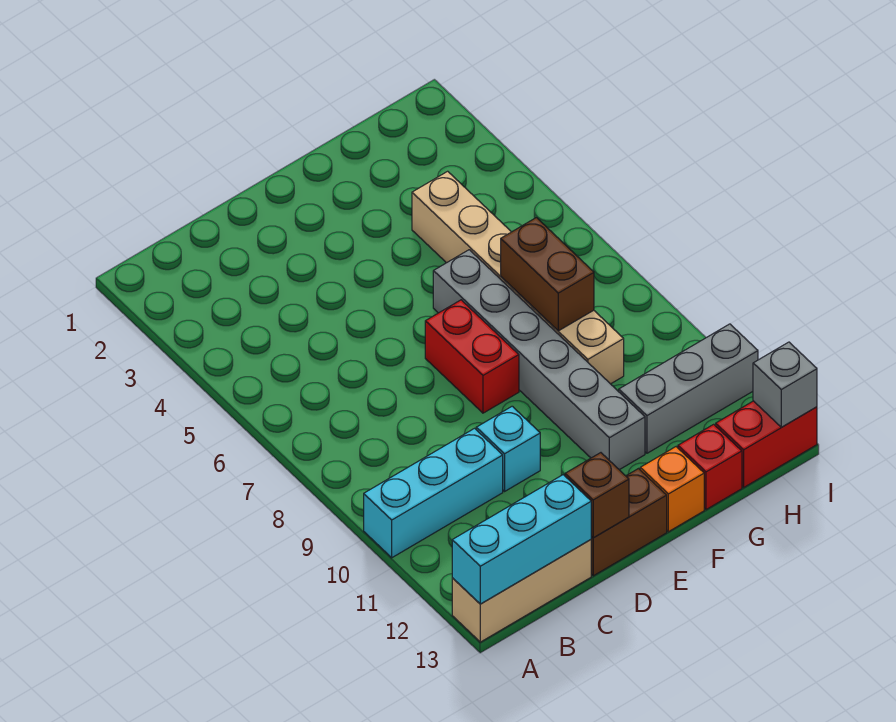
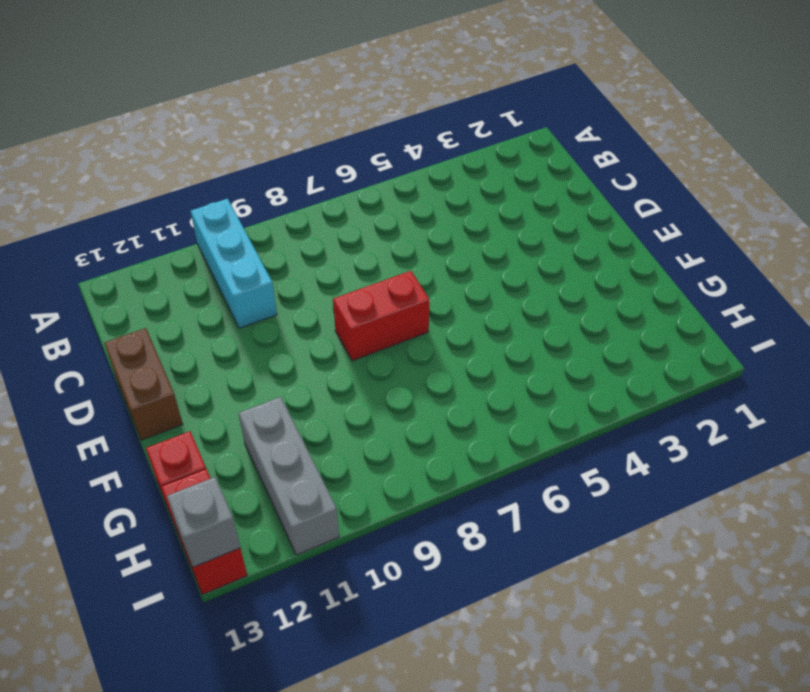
none -> tan 1x3 brick [452,540,591,642]
none -> cyan 1x1 brick [476,406,540,491]
none -> grey 1x6 brick [433,250,645,470]

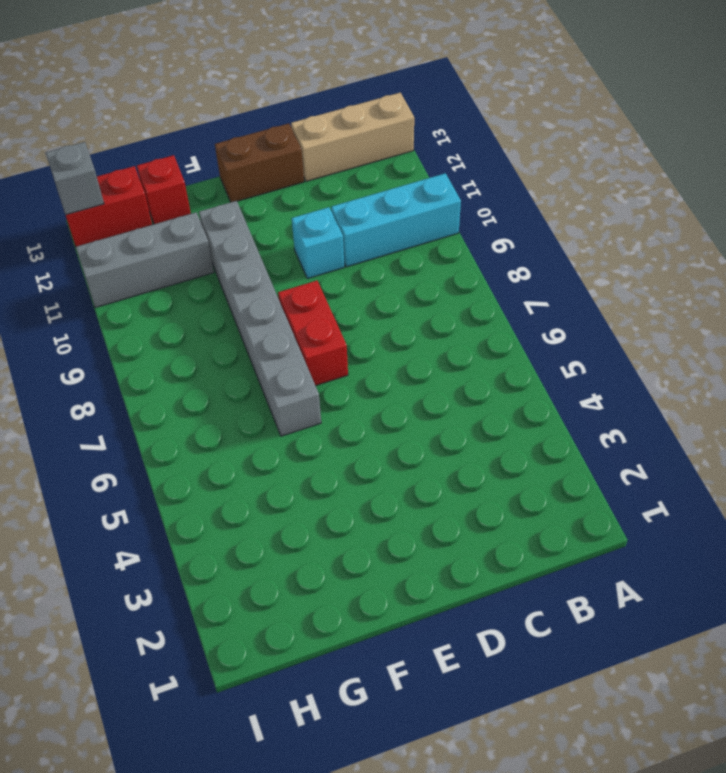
none -> orange 1x1 brick [640,447,704,532]
none -> tan 1x6 brick [412,171,624,384]
none -> cyan 1x3 brick [452,475,591,604]

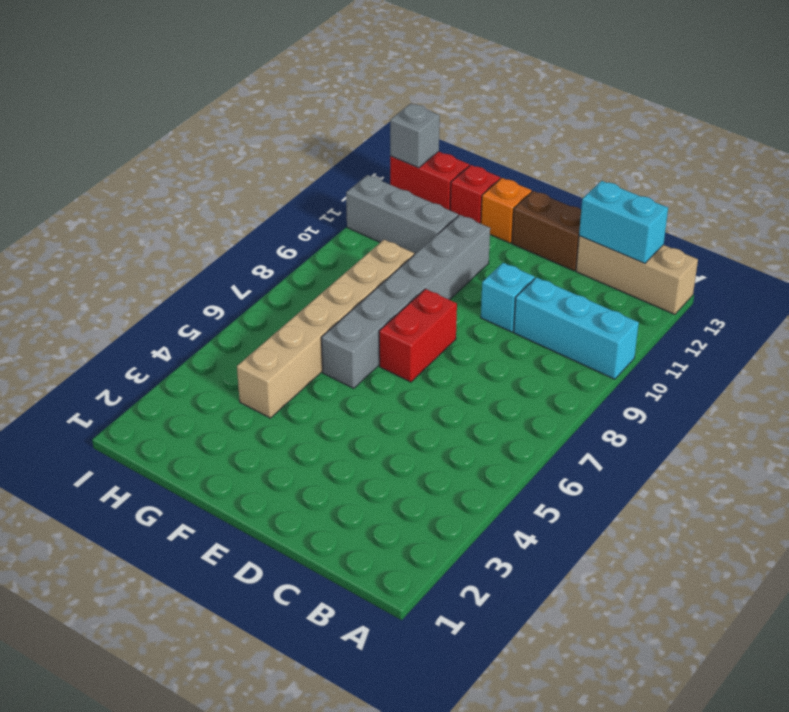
cyan 1x2 brick [579,181,668,264] -> cyan 1x3 brick [452,475,591,604]
none -> brown 1x1 brick [565,453,629,538]
none -> brown 1x2 brick [501,218,594,331]

